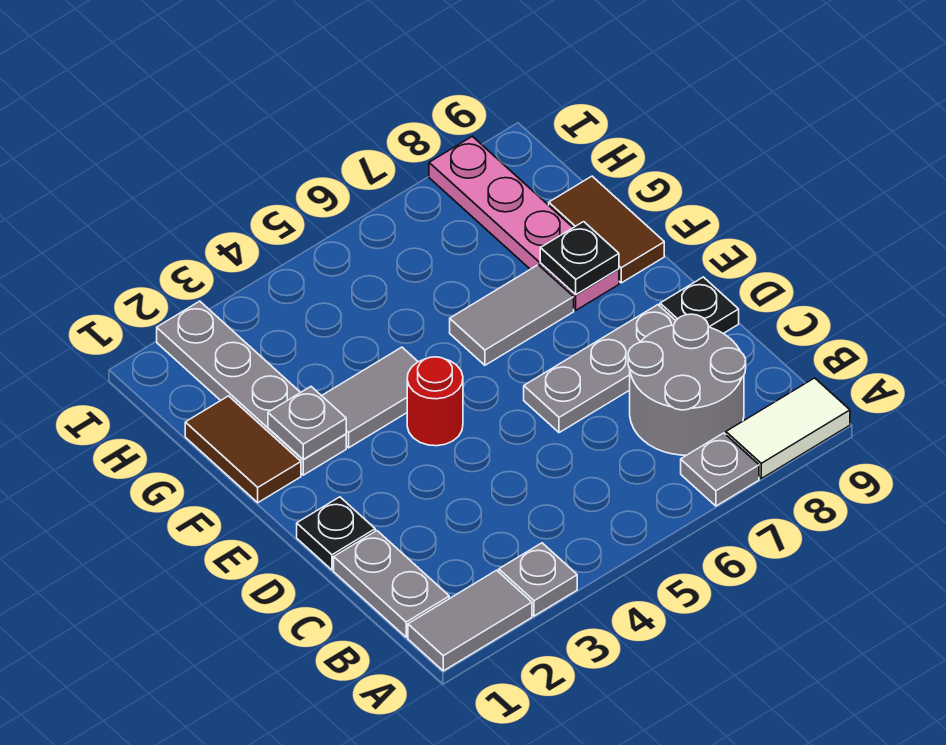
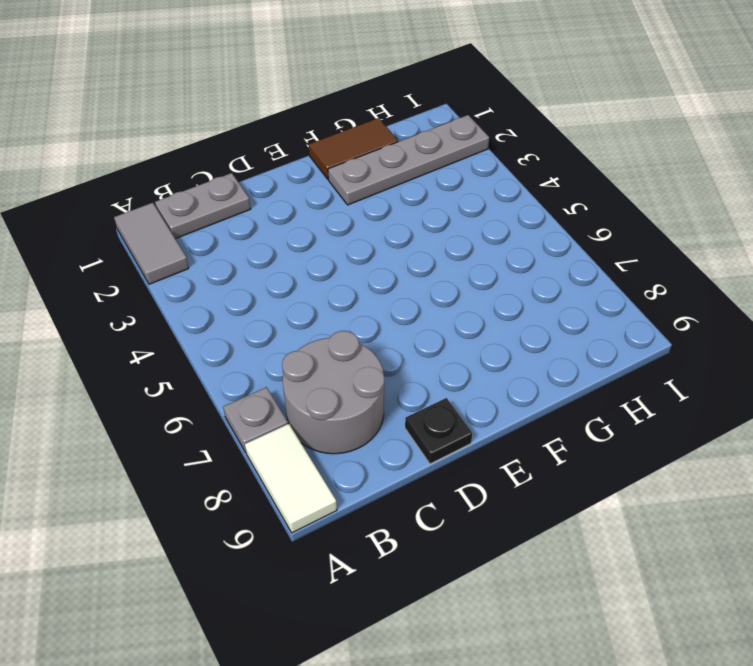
none -> grey 1x1 plate [499,543,577,616]
none -> black 1x1 plate [297,497,375,570]
none -> grey 1x3 plate [524,305,676,433]

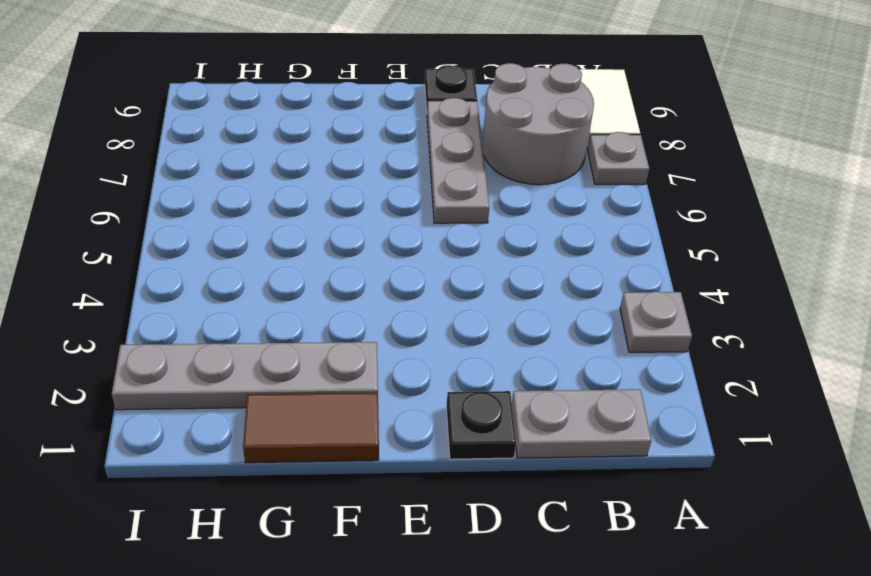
none -> grey 1x2 tile [408,570,532,671]
none -> red 1x1 round brick [407,357,463,446]
none -> grey 1x2 tile [322,347,418,448]

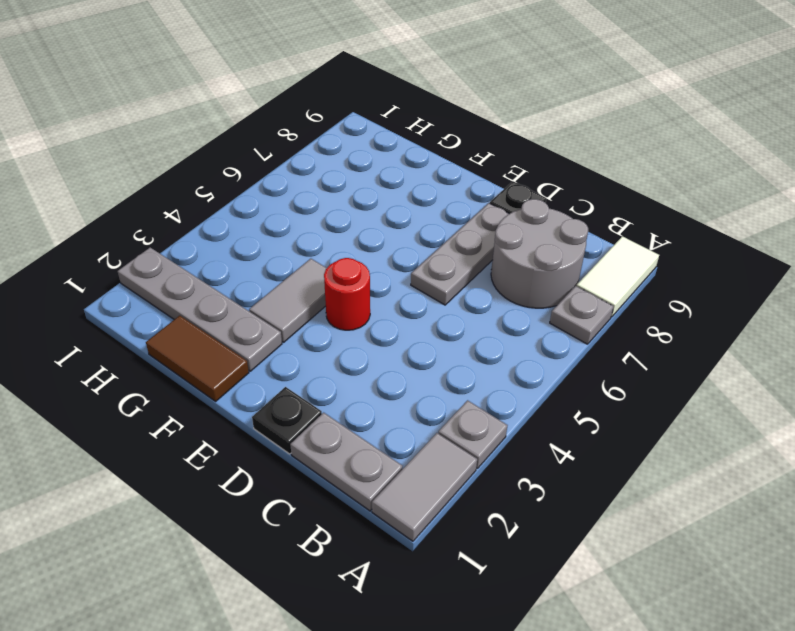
none -> grey 1x2 tile [450,265,574,365]
none -> pink 1x4 plate [429,136,619,310]
none -> brown 1x2 tile [549,176,664,283]

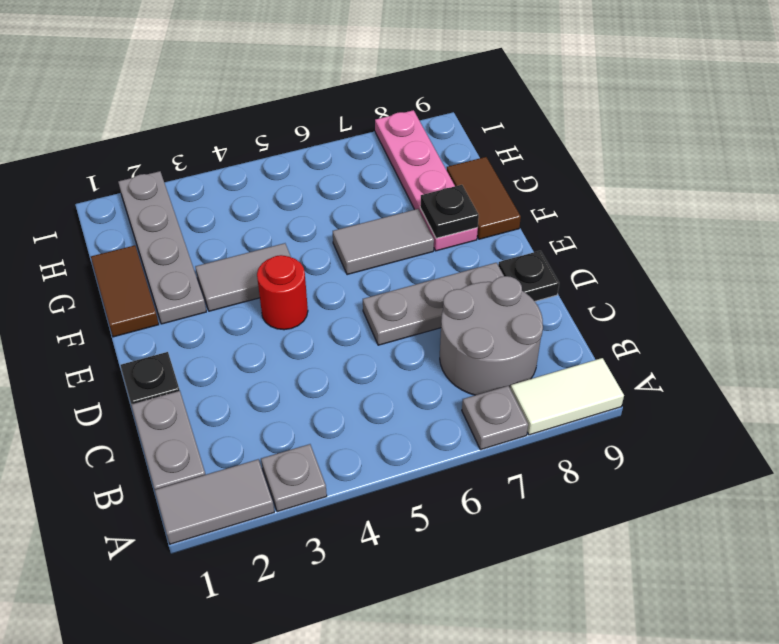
none -> grey 1x1 plate [268,387,346,460]

